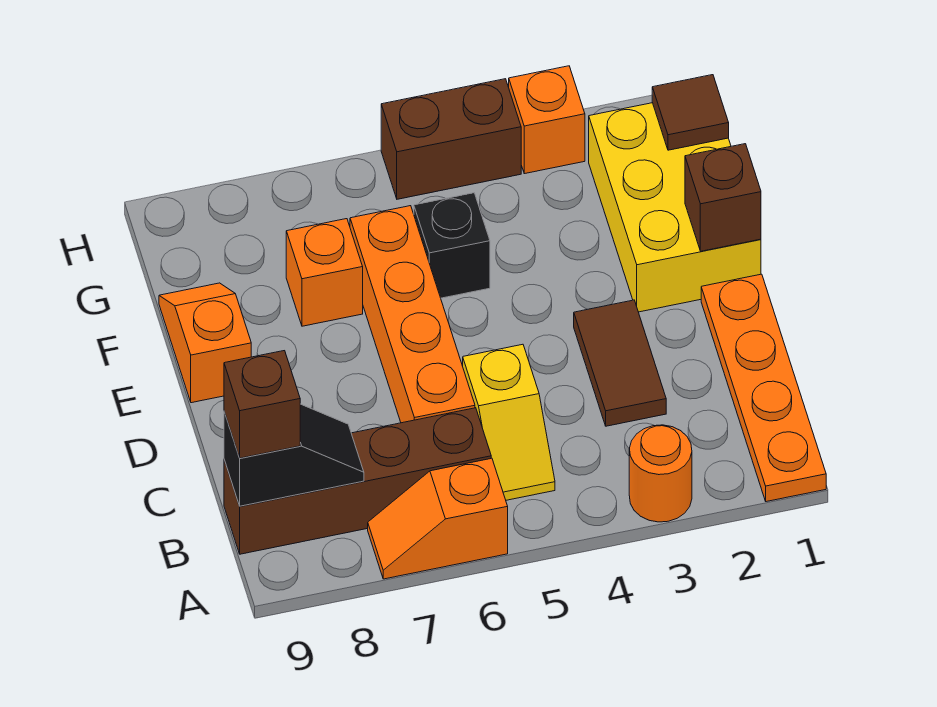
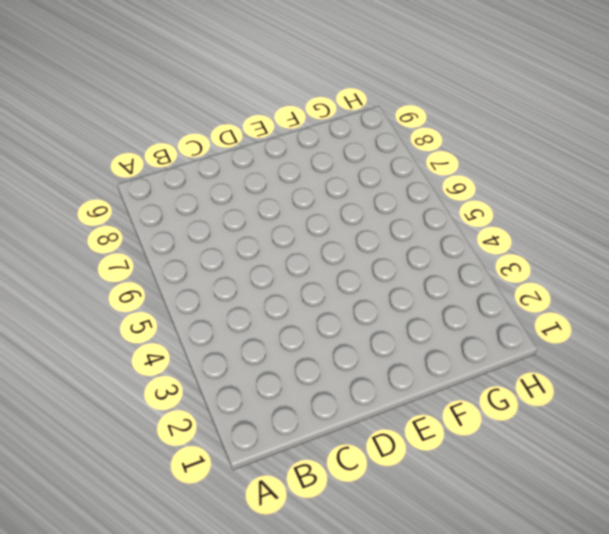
none -> orange 1x4 plate [701,274,826,502]
none -> orange 1x1 round brick [629,425,692,522]
none -> orange 1x2 slope [368,458,508,579]

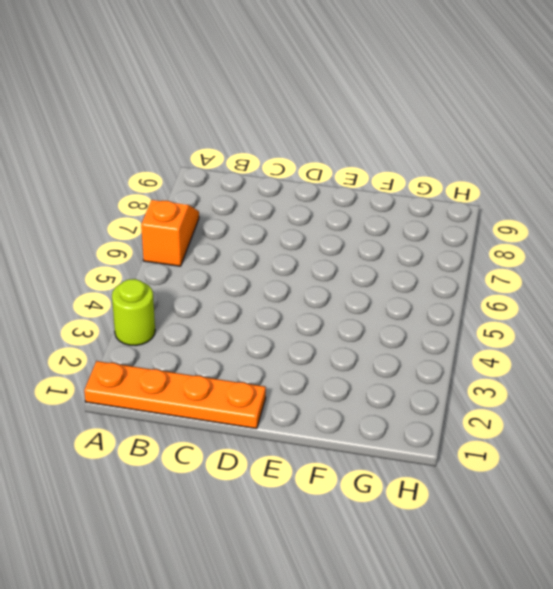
lime 1x1 round brick [112,279,155,346] -> orange 1x1 round brick [629,425,692,522]
none -> yellow 1x2 slope [463,344,555,500]
none -> brown 1x4 brick [224,408,491,554]
none -> brown 1x2 tile [574,300,666,426]

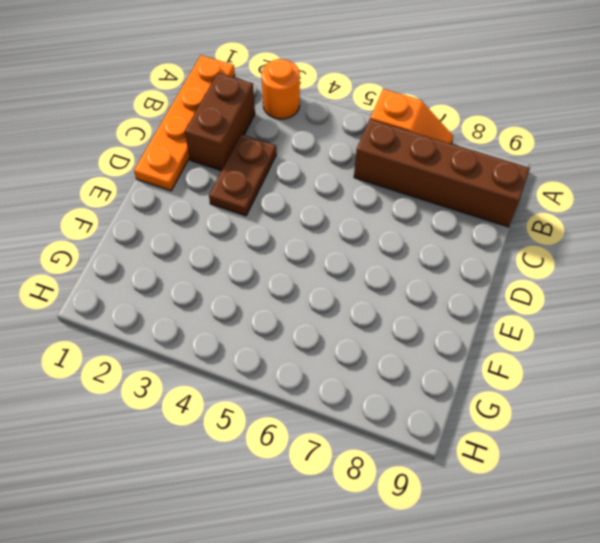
brown 1x2 brick [185,73,255,171] -> brown 1x2 brick turned to [381,79,521,199]
brown 1x2 plate [209,134,276,216] -> brown 1x2 tile [574,300,666,426]
none -> yellow 1x2 slope [463,344,555,500]
none -> orange 1x4 brick [350,206,475,423]
none -> yellow 2x3 brick [589,103,761,312]

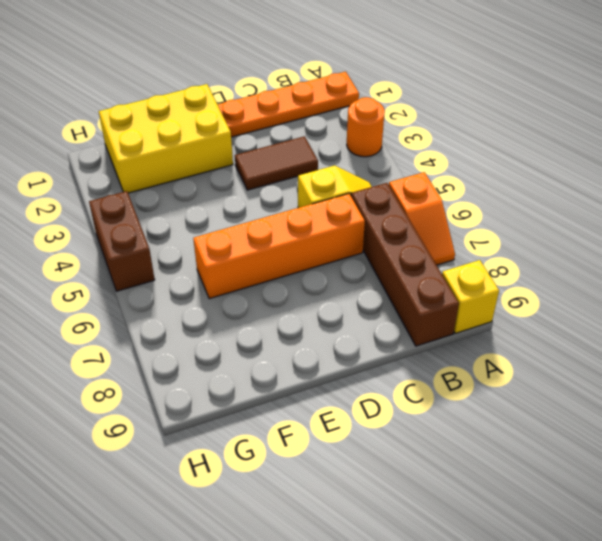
yellow 1x1 brick [442,260,499,333] -> none
none -> orange 1x2 slope [159,283,251,403]
none -> black 1x1 brick [414,193,490,298]
none -> orange 1x1 brick [286,219,363,326]

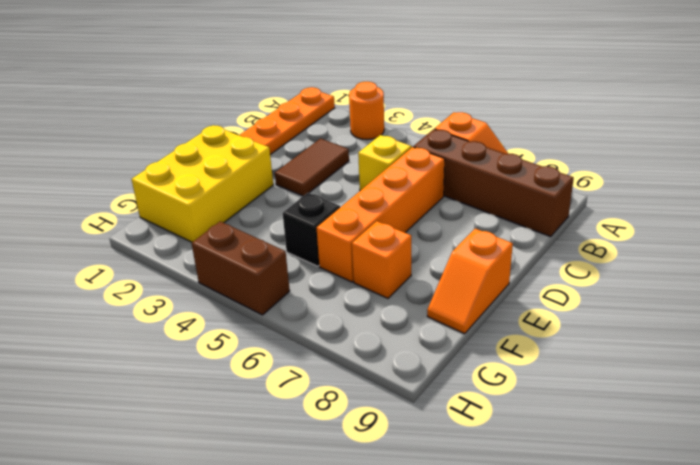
none -> orange 1x1 brick [509,66,585,174]
none -> black 1x2 slope [224,404,364,506]
none -> brown 1x1 brick [685,144,761,251]

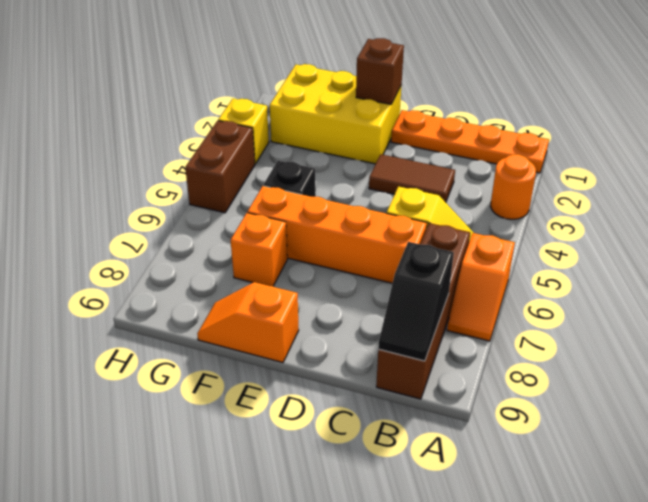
black 1x2 slope [378,242,454,361] -> black 1x2 slope turned to [224,404,364,506]
yellow 1x1 brick [218,99,269,164] -> orange 1x1 brick [509,66,585,174]
none -> brown 1x1 tile [652,75,729,150]
none -> brown 1x1 brick [224,351,300,458]

